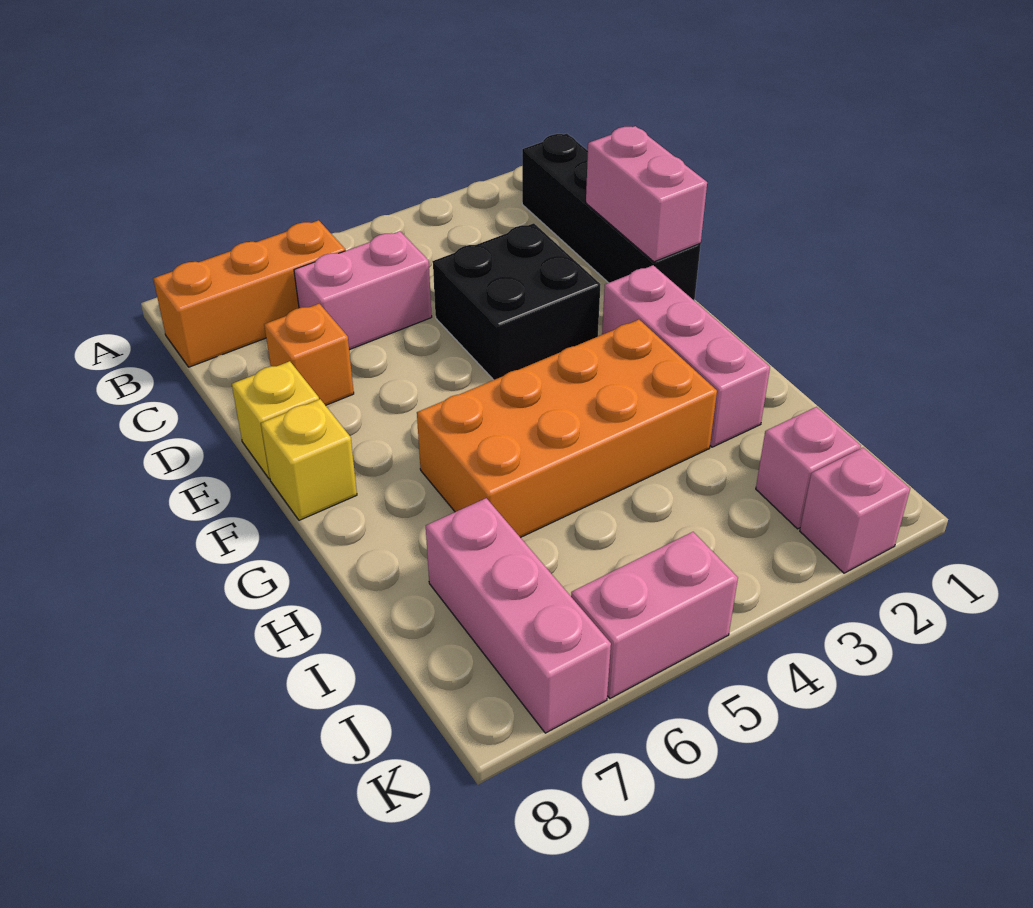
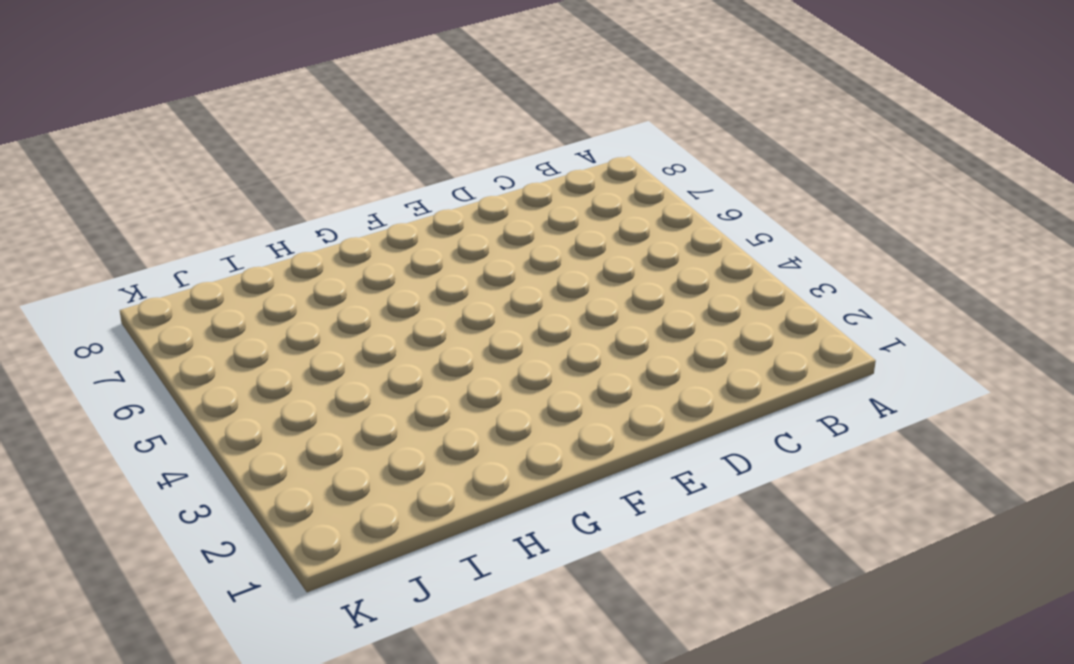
none -> black 1x4 brick [522,134,701,301]
none -> orange 1x3 brick [153,220,345,367]
none -> pink 1x2 brick [294,231,432,350]

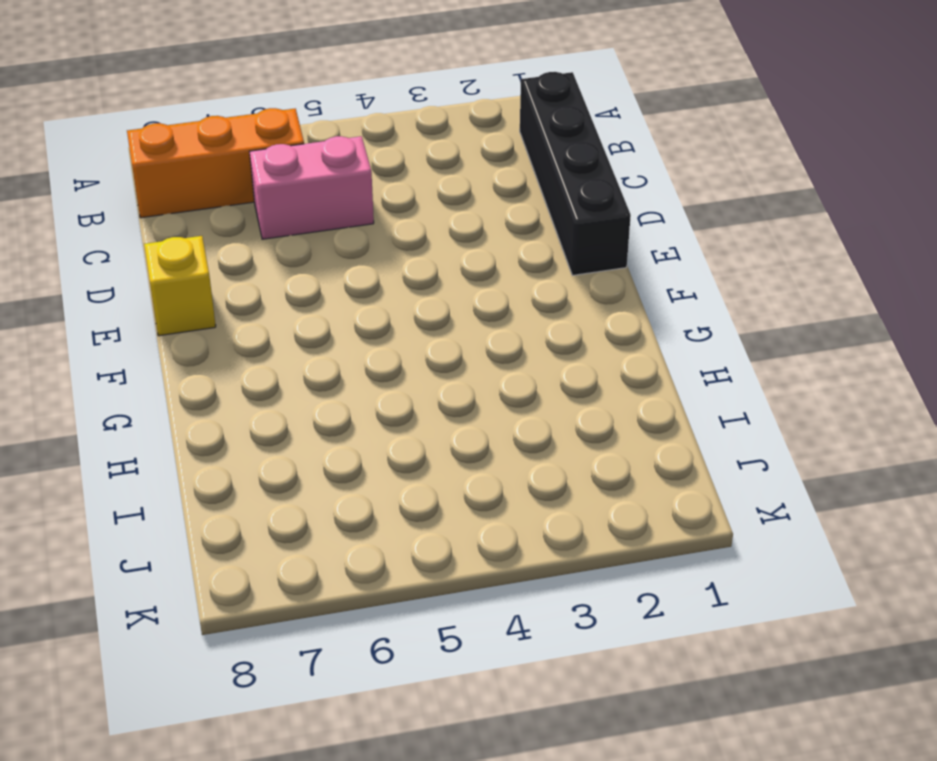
none -> black 2x2 brick [433,223,601,380]
none -> orange 1x1 brick [264,304,354,406]
none -> pink 1x3 brick [602,265,770,447]

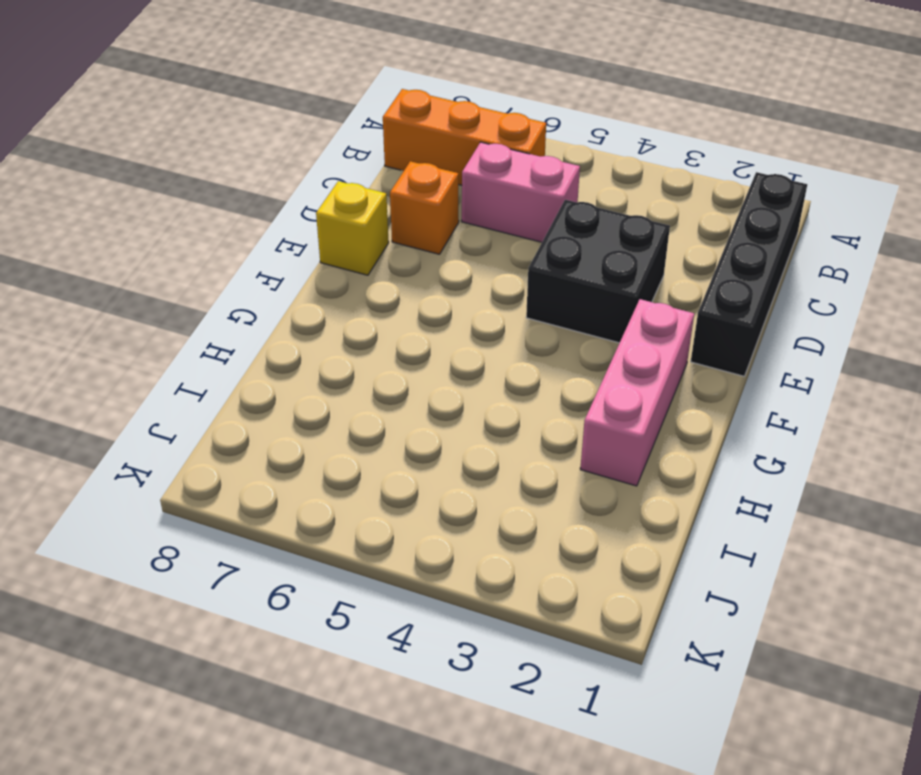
none -> yellow 1x1 brick [261,399,357,520]
none -> orange 2x4 brick [417,320,717,538]
none -> pink 1x3 brick [426,498,611,733]

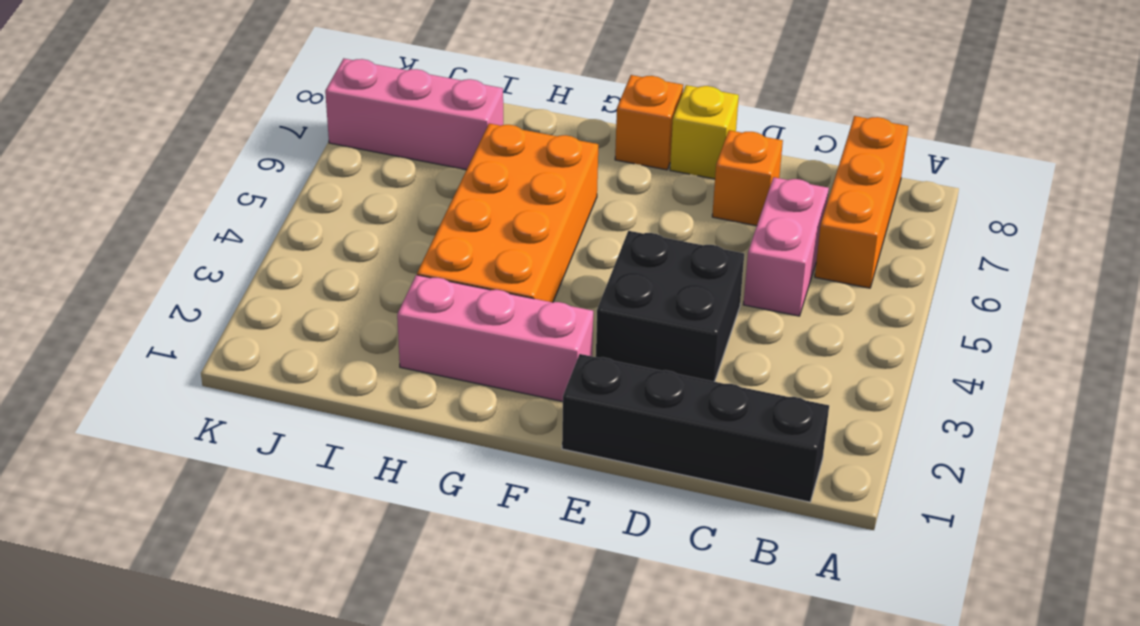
orange 1x1 brick [615,75,683,170] -> yellow 1x1 brick [261,399,357,520]
none -> pink 1x1 brick [756,407,861,529]
none -> pink 1x1 brick [800,448,910,573]
none -> pink 1x2 brick [571,532,738,698]

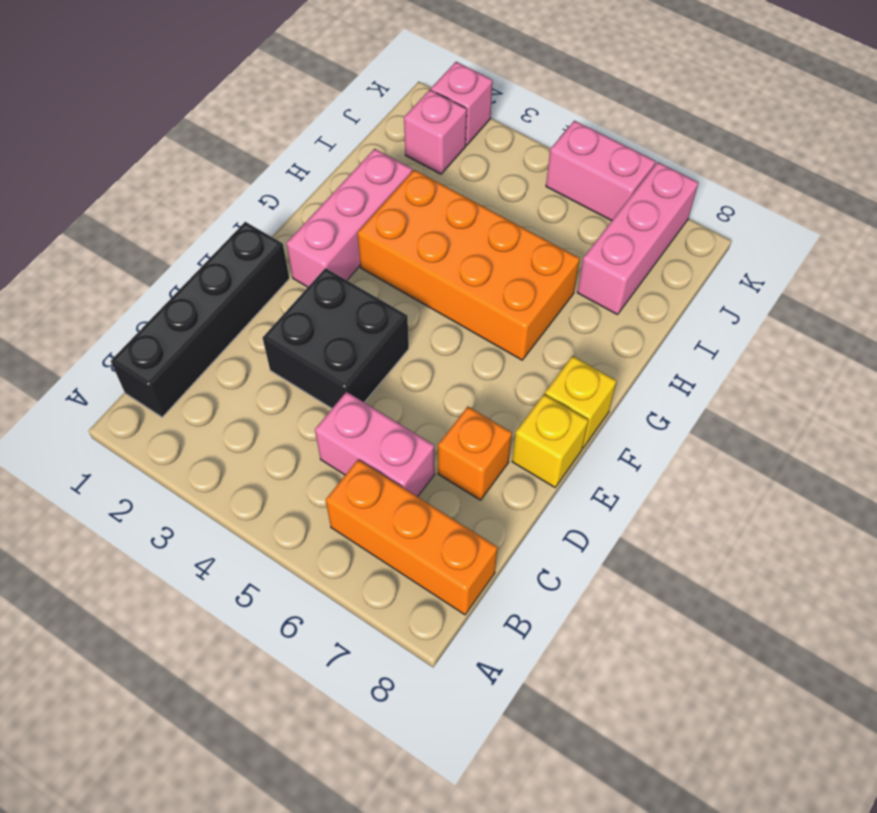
none -> pink 1x2 brick [586,126,707,262]

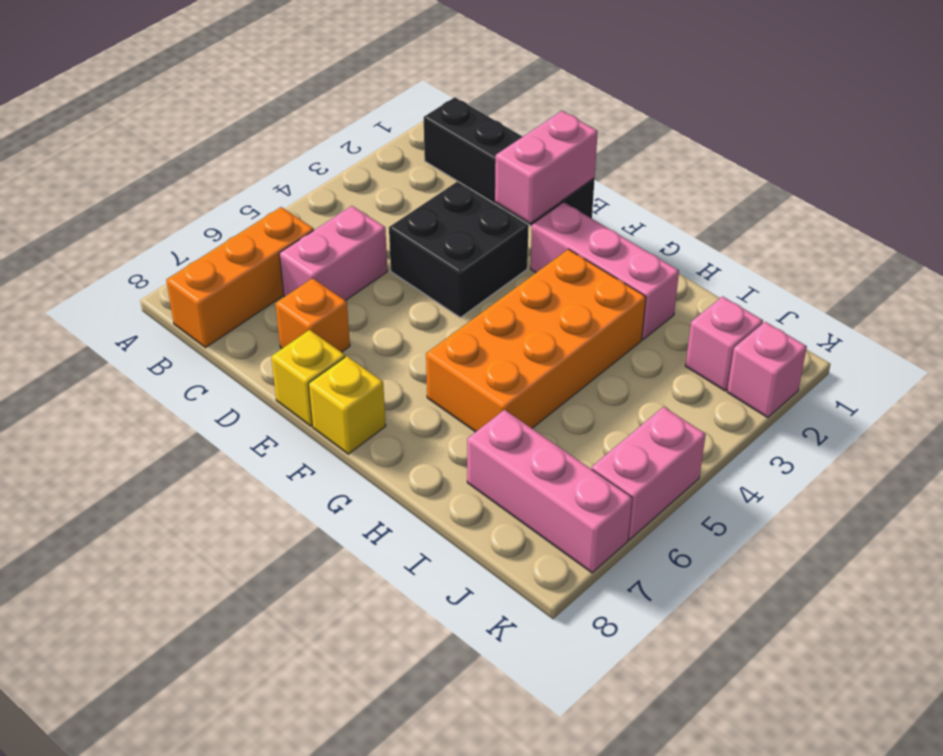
pink 1x2 brick [495,111,598,223] -> pink 1x2 brick turned to [586,126,707,262]

